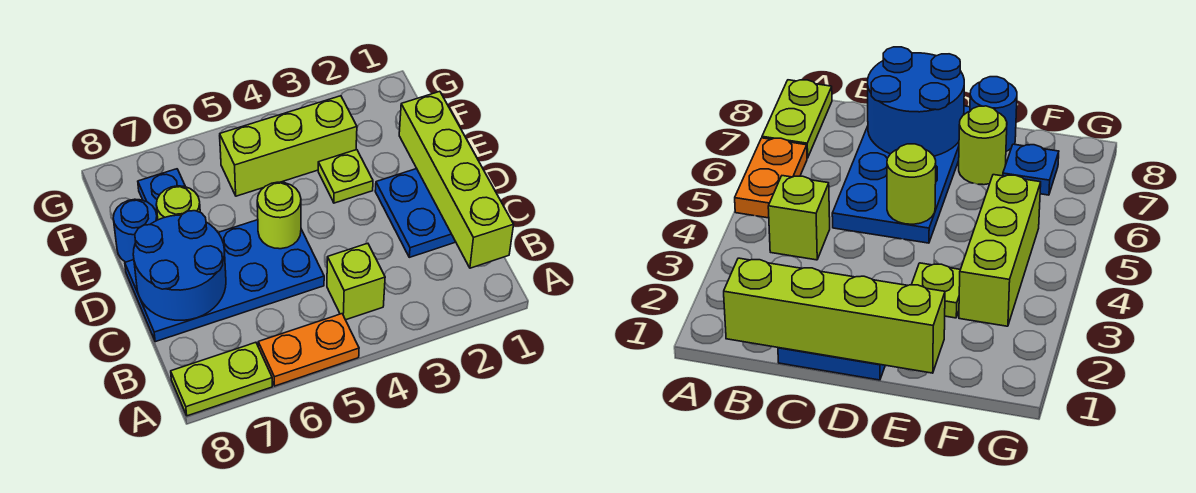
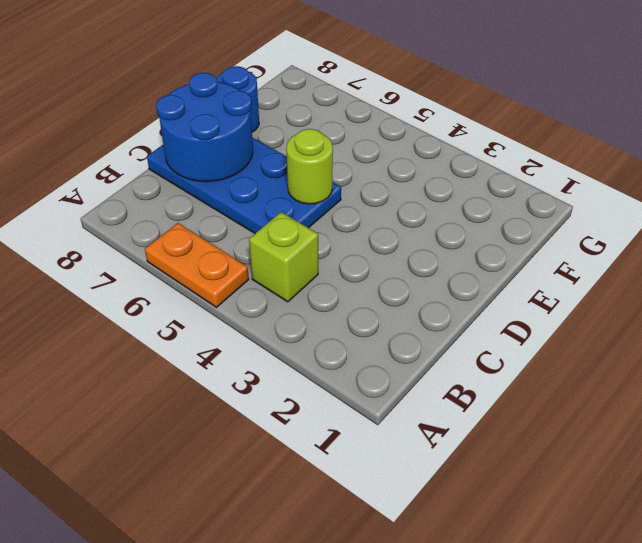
none -> lime 1x2 plate [171,342,272,416]
none -> blue 2x2 plate [375,169,456,257]
none -> lime 1x1 plate [318,150,373,203]

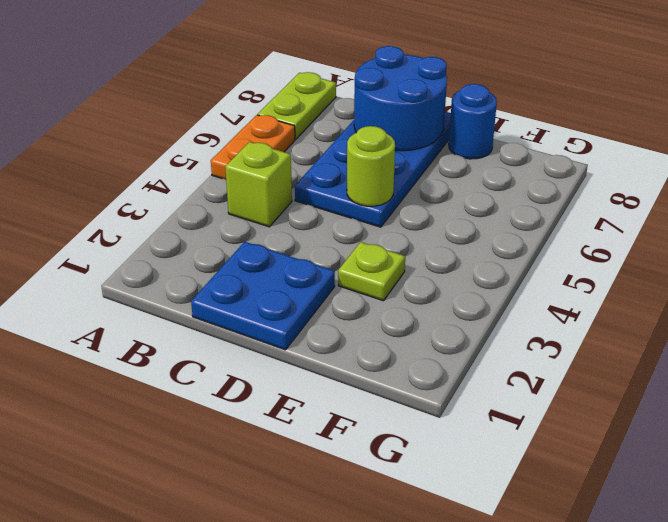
none -> lime 1x1 round brick [156,186,200,220]
none -> lime 1x3 brick [220,96,357,196]
none -> blue 1x1 plate [138,169,185,220]

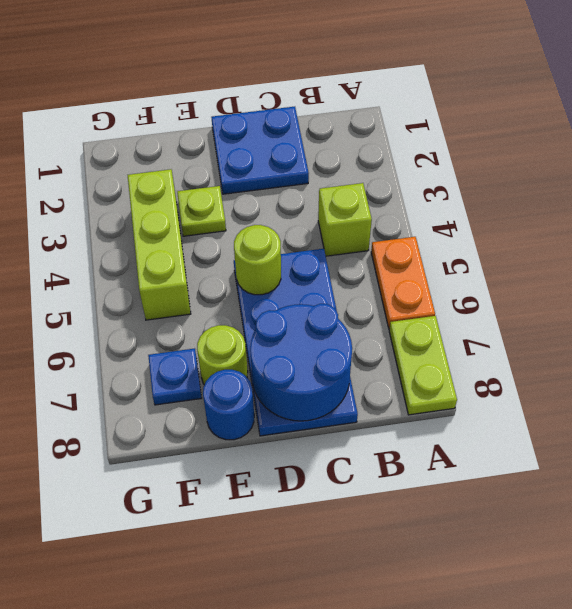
none -> lime 1x4 brick [399,91,514,268]

